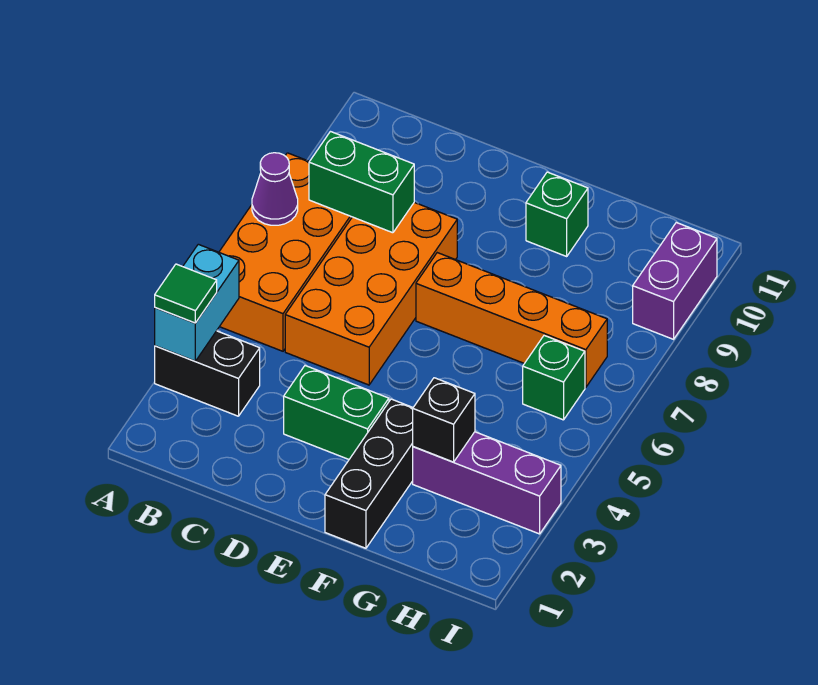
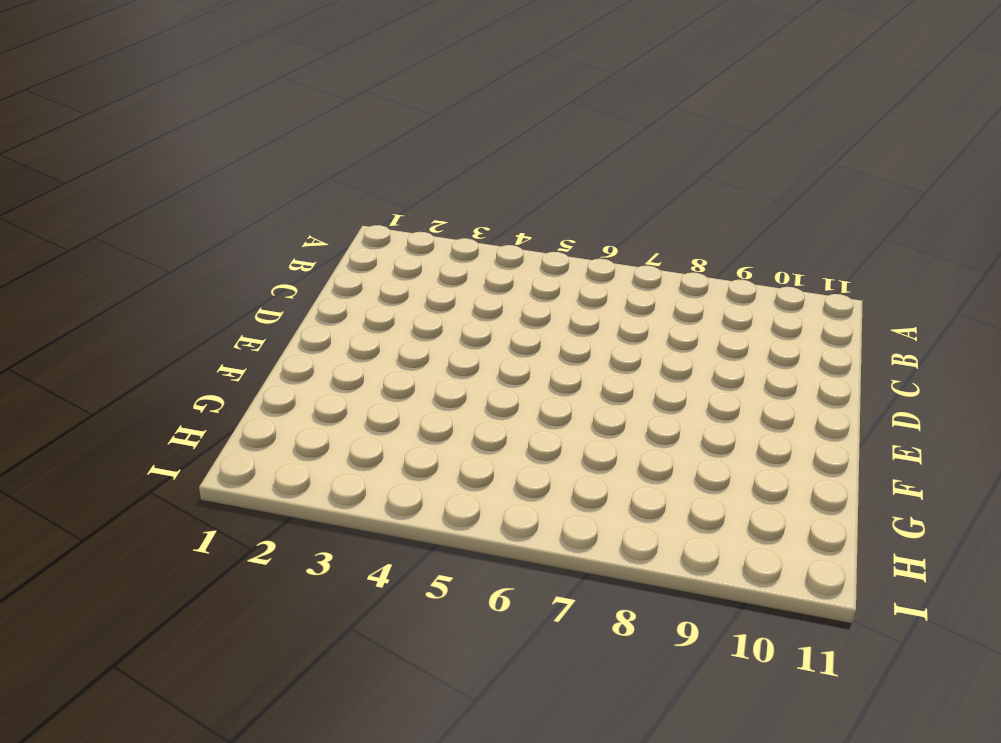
none -> black 1x2 brick [155,331,260,416]
none -> orange 2x4 brick [219,153,352,351]
none -> orange 2x4 brick [285,202,457,385]

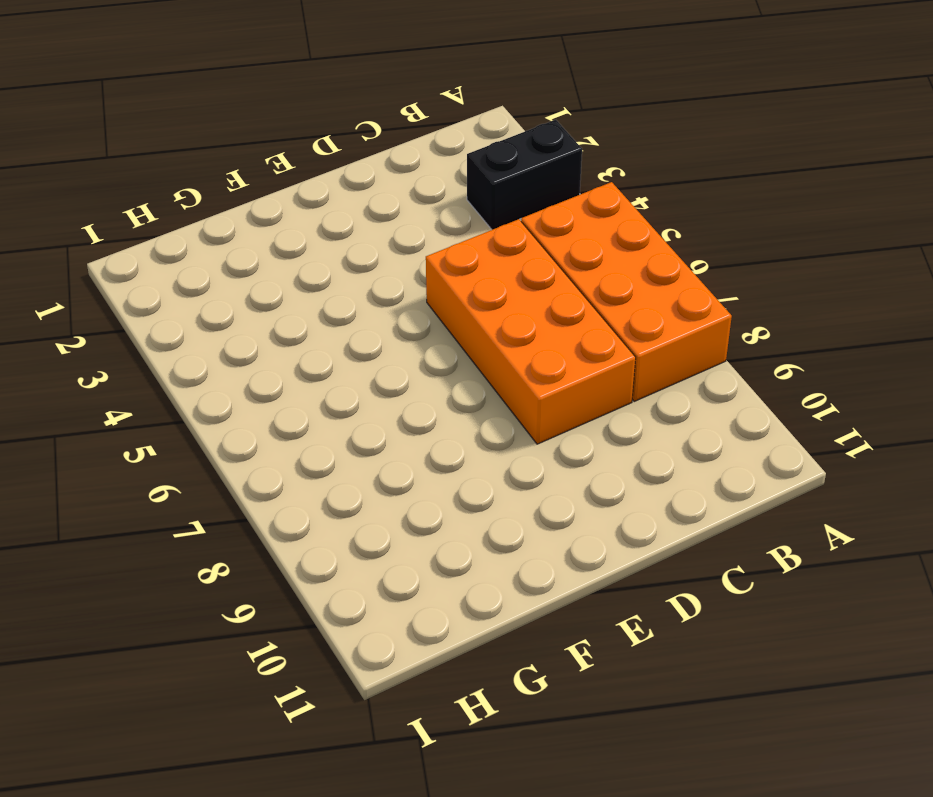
none -> green 1x2 brick [284,366,389,459]
none -> orange 1x4 brick [416,253,607,387]
none -> black 1x3 brick [325,399,413,548]

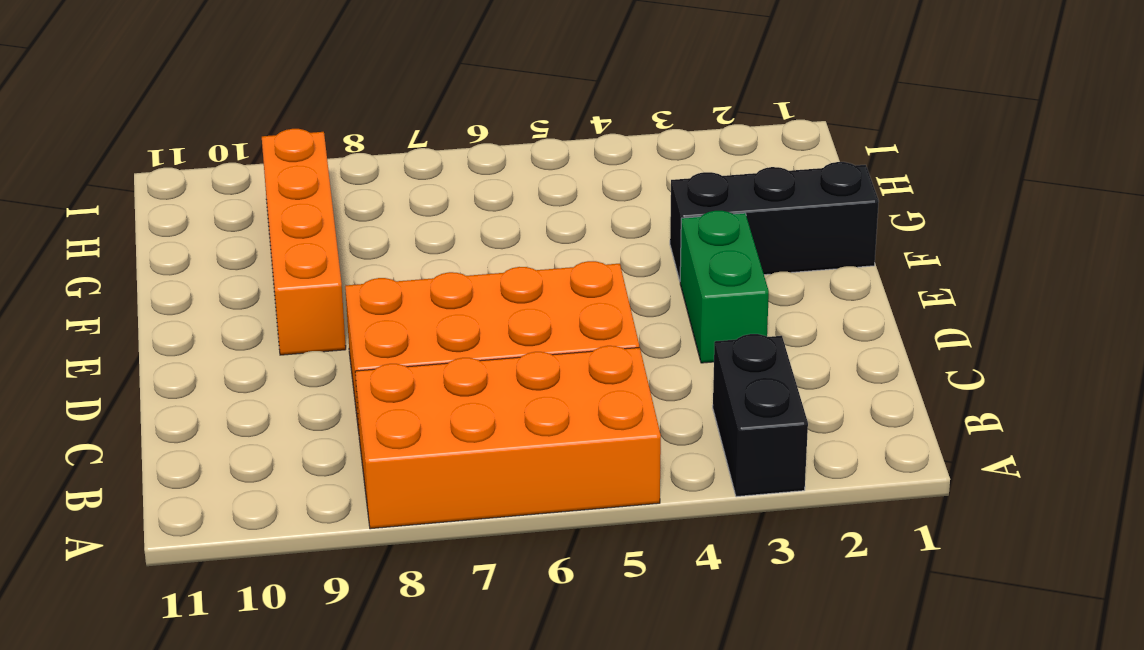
orange 1x4 brick [262,129,346,355] -> orange 1x4 brick moved to [416,253,607,387]
none -> green 1x1 brick [526,172,588,256]
none -> purple 1x3 brick [413,432,561,534]
none -> green 1x1 brick [523,336,585,420]

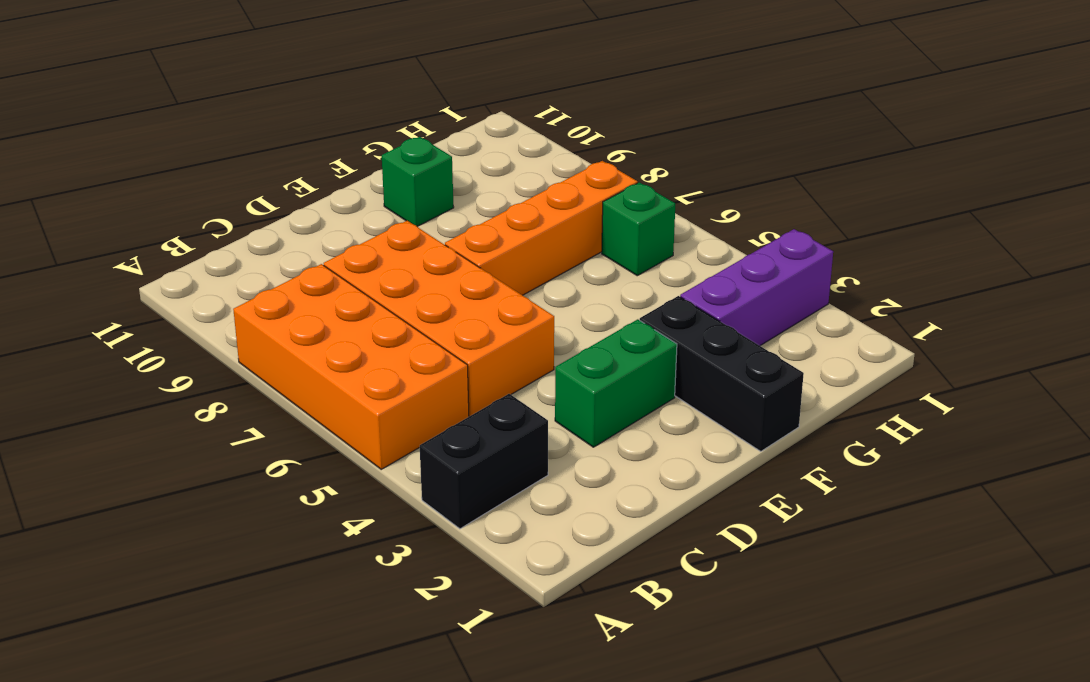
none -> purple 1x2 brick [633,223,717,339]
none -> cyan 1x2 brick [155,244,239,361]
none -> purple 1x1 cone [252,153,298,225]

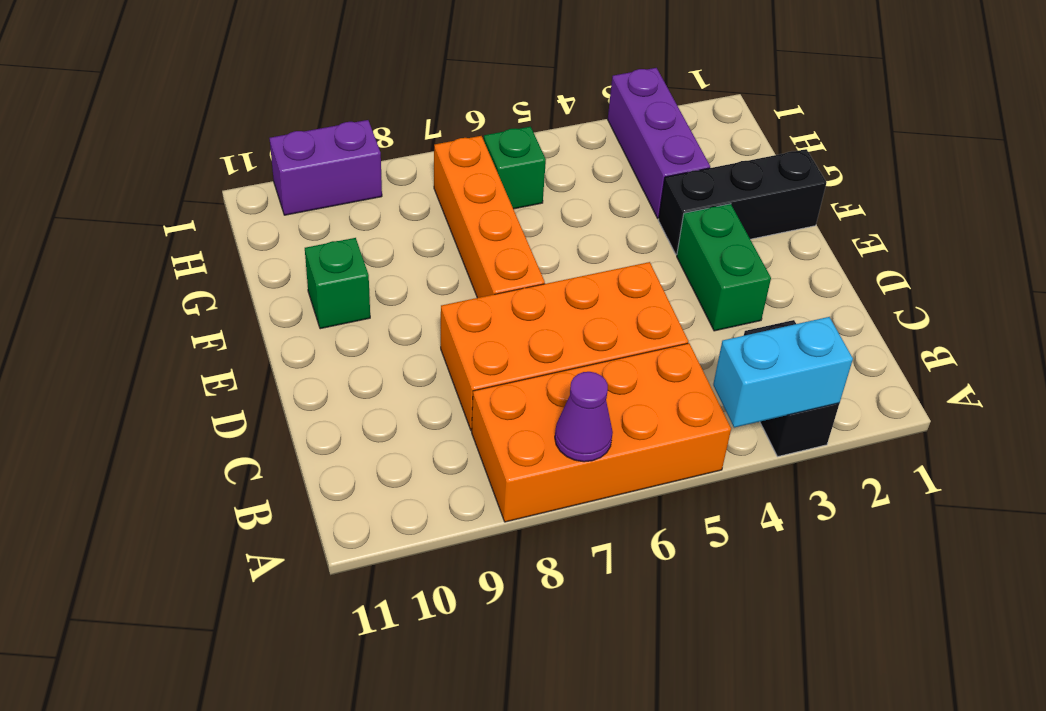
none -> green 1x2 brick [309,132,414,233]
none -> black 1x1 brick [413,378,475,462]
none -> green 1x1 tile [155,264,217,323]

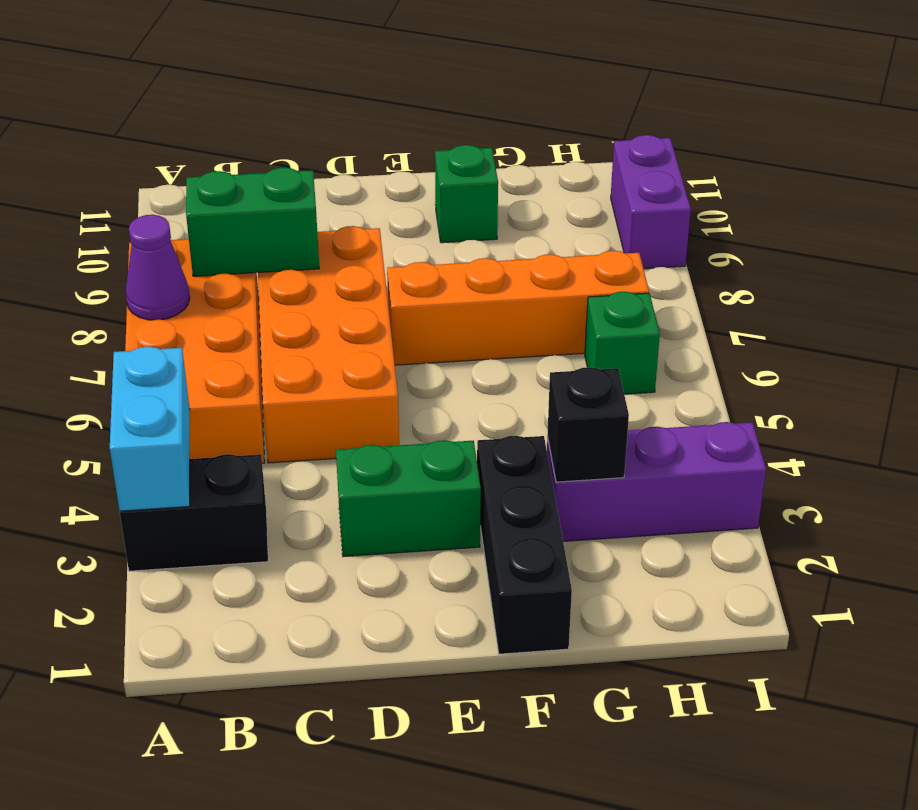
none -> green 1x1 tile [155,264,217,323]

